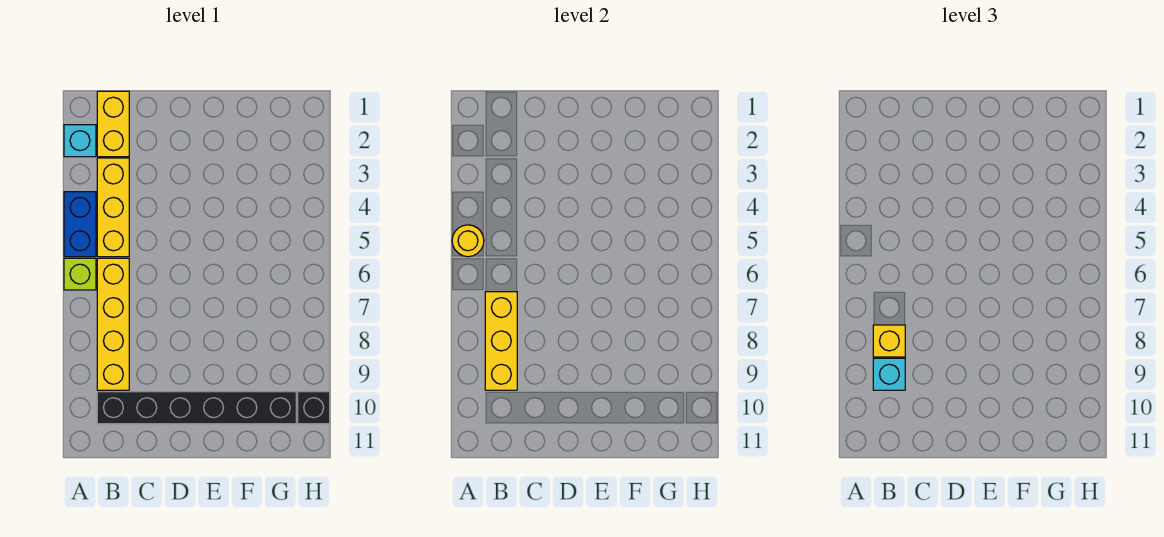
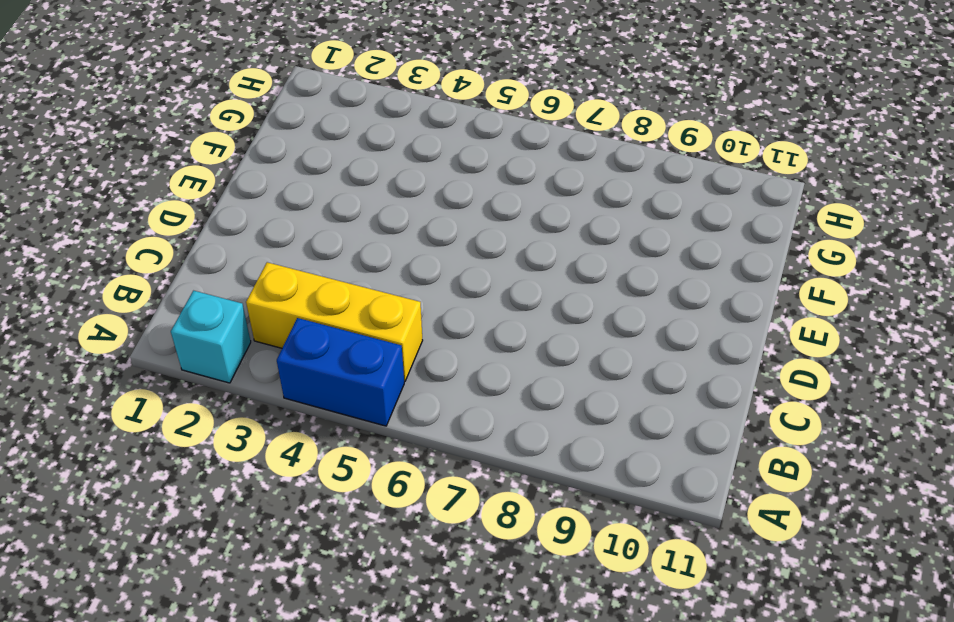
none -> lime 1x1 brick [64,258,96,290]
none -> yellow 1x2 brick [97,91,129,157]
none -> yellow 1x4 brick [97,258,129,390]

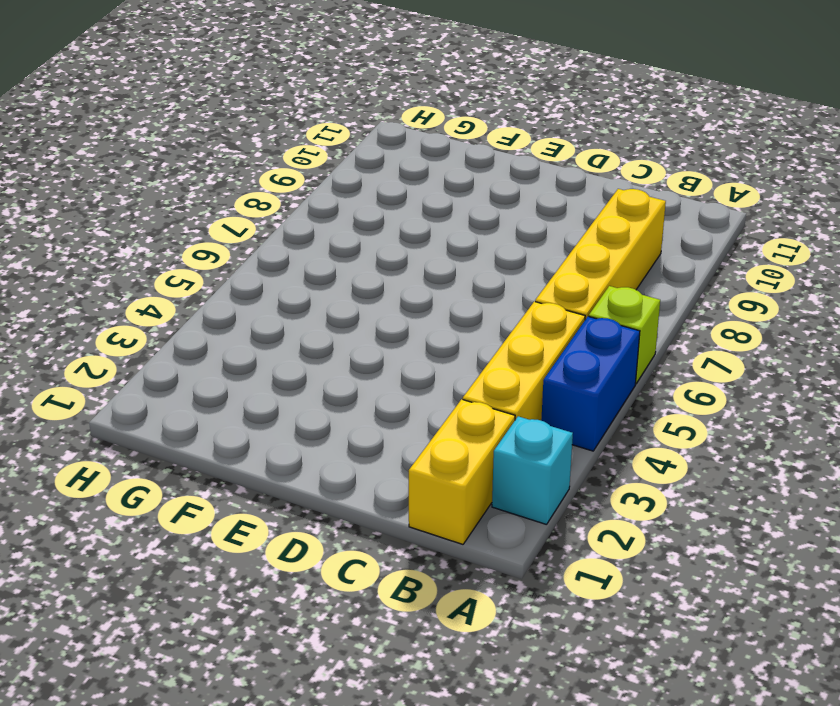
none -> black 1x6 brick [97,392,296,424]
none -> black 1x1 brick [298,392,330,424]
none -> yellow 1x1 round brick [452,225,484,257]

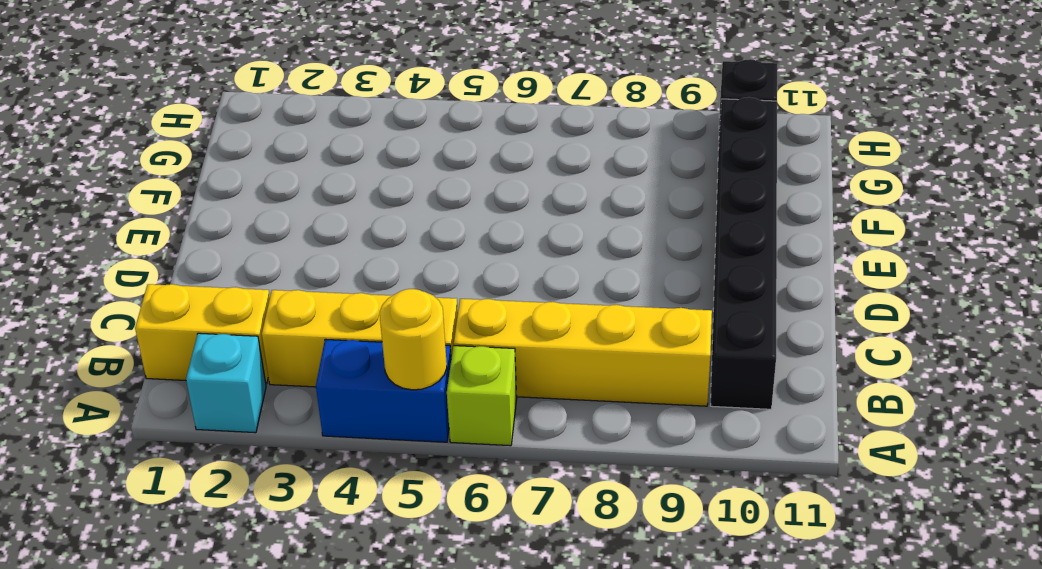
none -> yellow 1x3 brick [485,292,517,390]
none -> yellow 1x1 brick [873,325,905,357]
none -> cyan 1x1 brick [873,358,905,390]

